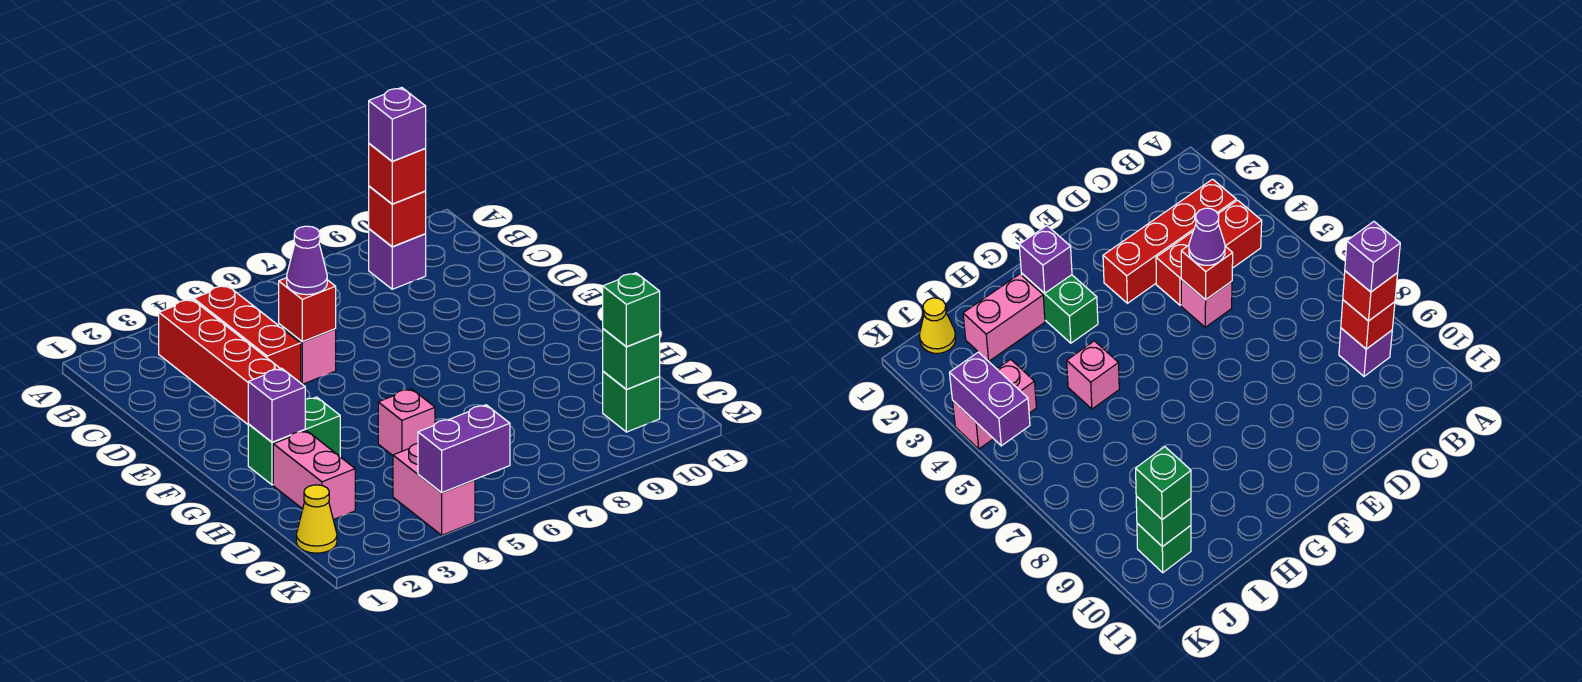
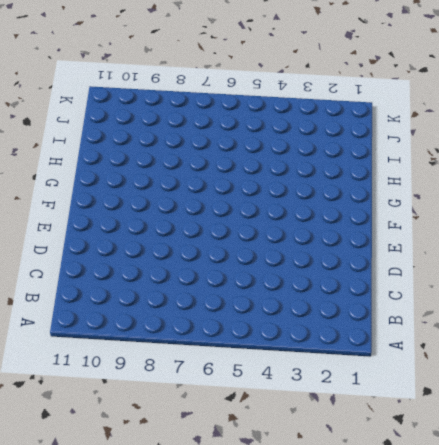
none -> red 1x4 brick [159,299,280,424]
none -> red 1x3 brick [194,285,301,383]
none -> purple 1x1 brick [369,229,426,289]

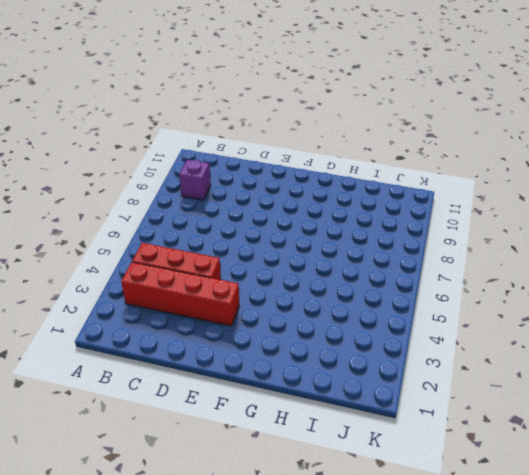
none -> pink 1x1 brick [279,324,336,384]
none -> green 1x2 brick [248,397,340,485]
none -> pink 1x2 brick [273,431,355,520]

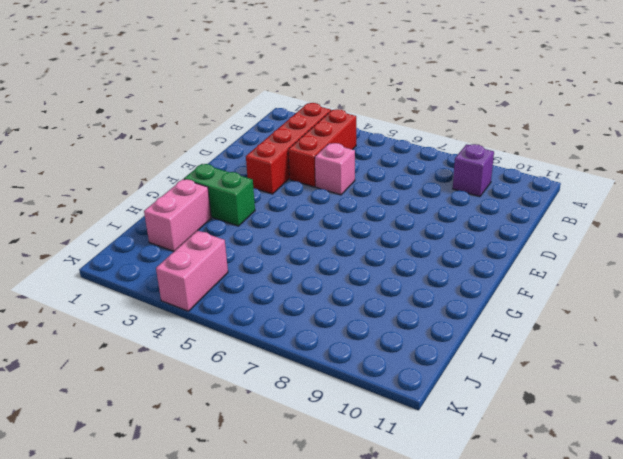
none -> pink 1x1 brick [378,389,435,455]
none -> yellow 1x1 cone [296,485,337,553]
none -> green 1x1 brick [603,371,660,432]

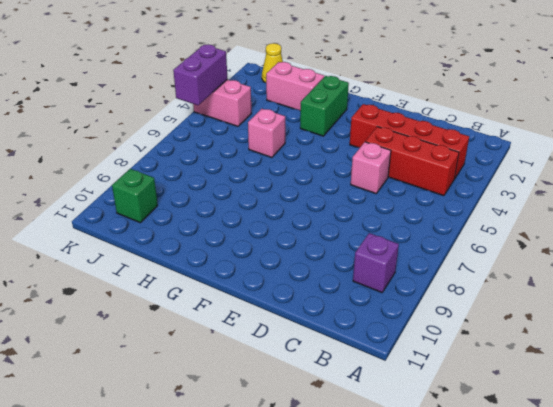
none -> red 1x1 brick [369,186,426,247]
none -> red 1x1 brick [279,278,336,342]
none -> purple 1x1 brick [248,368,305,442]

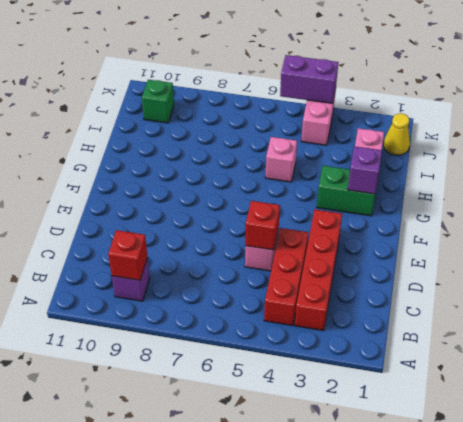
none -> green 1x1 brick [603,329,660,390]
none -> red 1x1 brick [369,144,426,204]
none -> purple 1x1 cone [287,226,327,295]

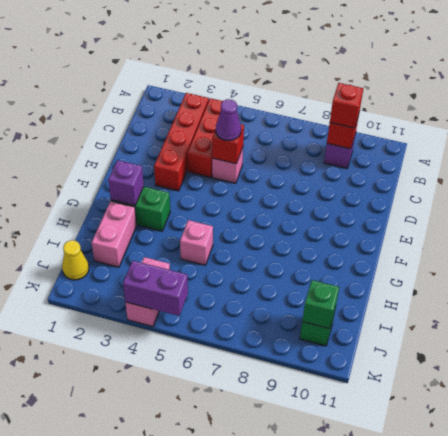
none -> green 1x1 brick [603,273,660,347]
none -> purple 1x1 brick [369,87,426,161]

